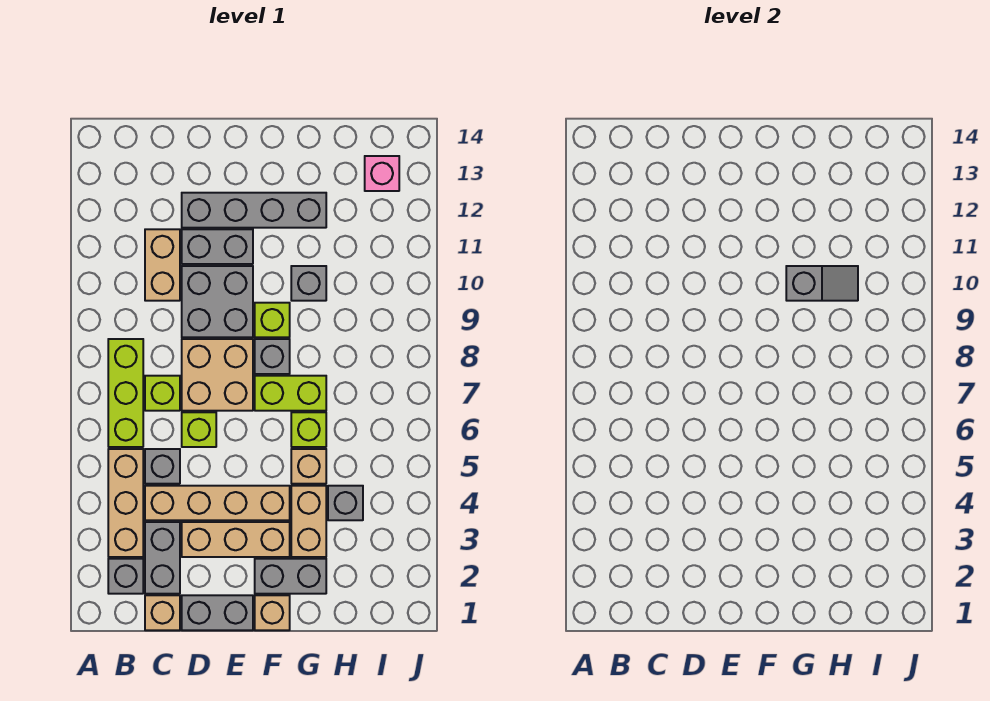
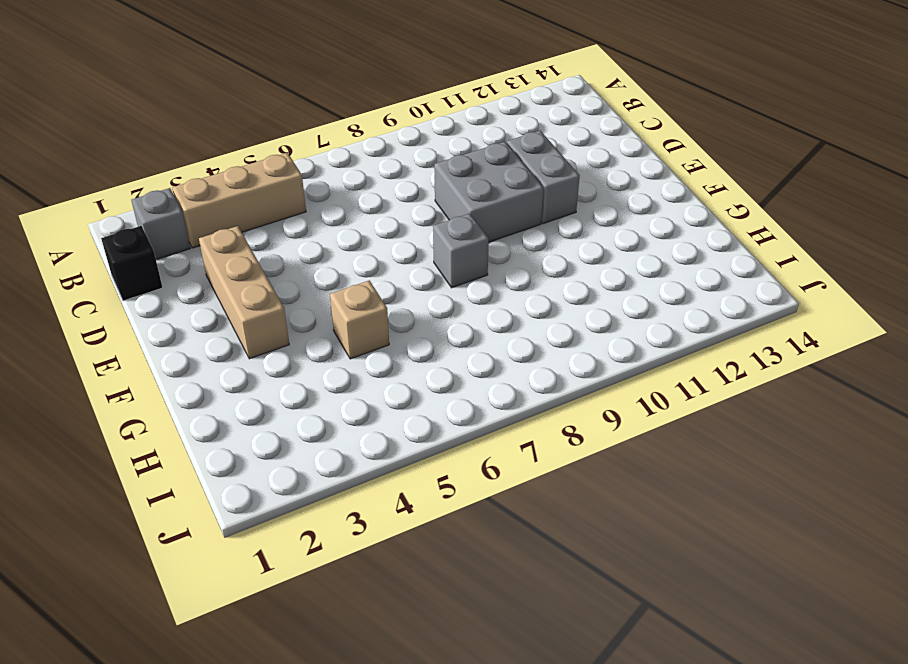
black 1x1 brick [101,226,163,301] -> tan 1x1 brick [145,595,180,630]
none -> lime 1x3 brick [108,339,143,447]
none -> grey 1x2 brick [145,522,180,594]
none -> tan 1x4 brick [145,486,290,520]

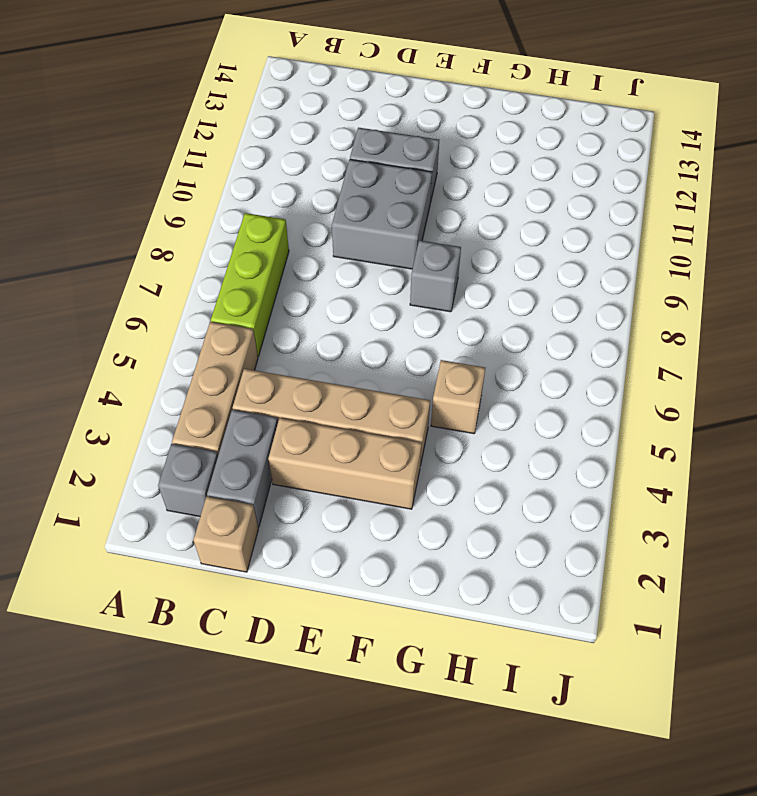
none -> grey 1x1 brick [145,449,180,484]
none -> lime 1x1 brick [145,376,180,411]
none -> tan 1x2 brick [145,229,180,301]

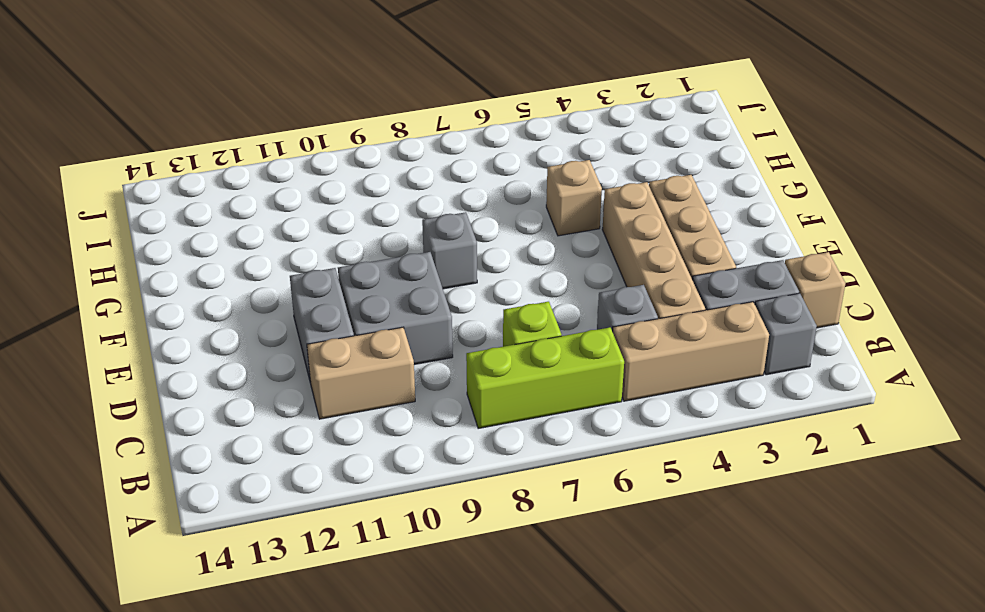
none -> grey 1x2 brick [182,595,253,630]
none -> lime 1x1 brick [182,412,216,447]
none -> tan 2x2 brick [182,339,253,411]

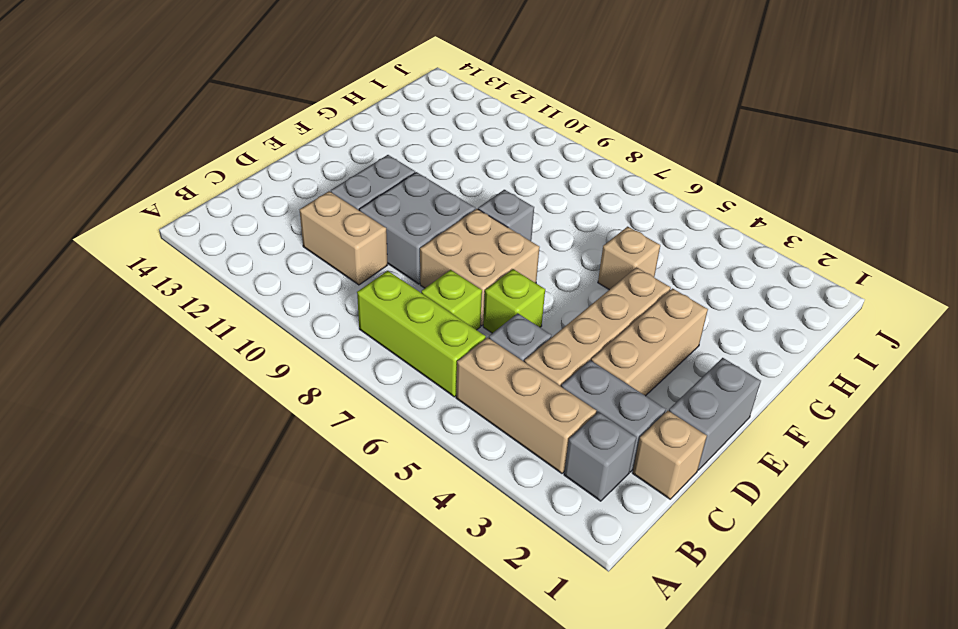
none -> grey 1x4 brick [182,193,326,228]
none -> tan 1x1 brick [255,595,290,630]
none -> grey 1x2 brick [255,559,326,594]

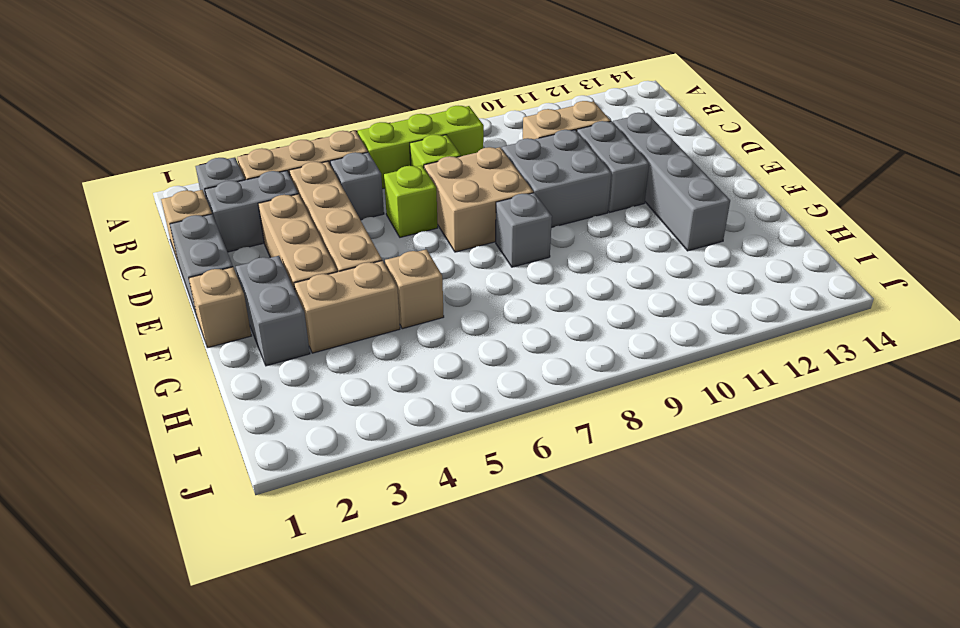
none -> lime 1x2 brick [255,376,326,411]
none -> lime 1x1 brick [255,303,290,337]
none -> lime 1x1 brick [291,412,326,447]

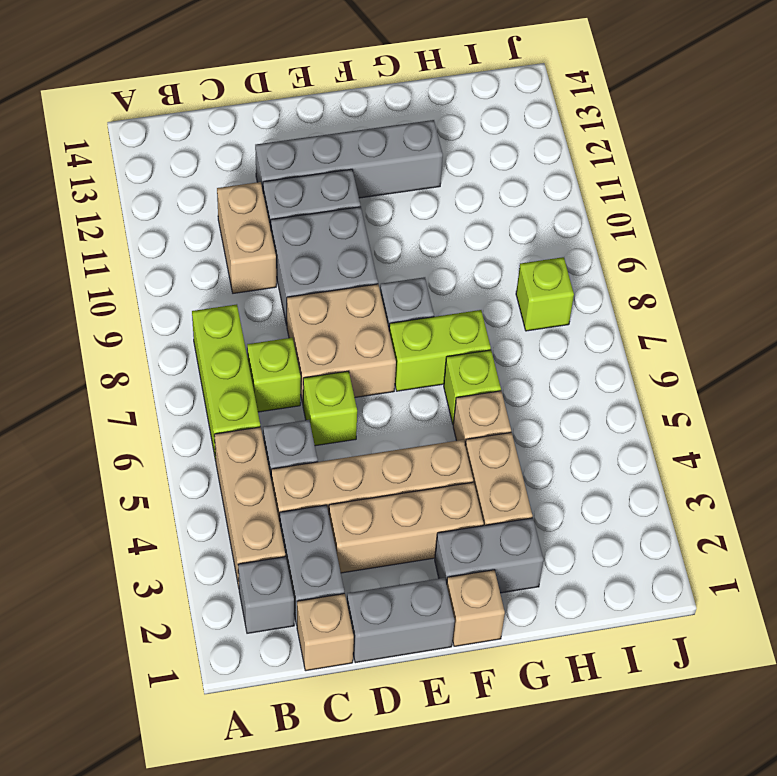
lime 1x1 brick [516,257,574,331] -> lime 1x1 brick moved to [255,303,290,337]
none -> grey 1x1 brick [291,266,326,301]
none -> grey 1x1 brick [328,486,363,520]
none -> pink 1x1 brick [365,156,399,191]

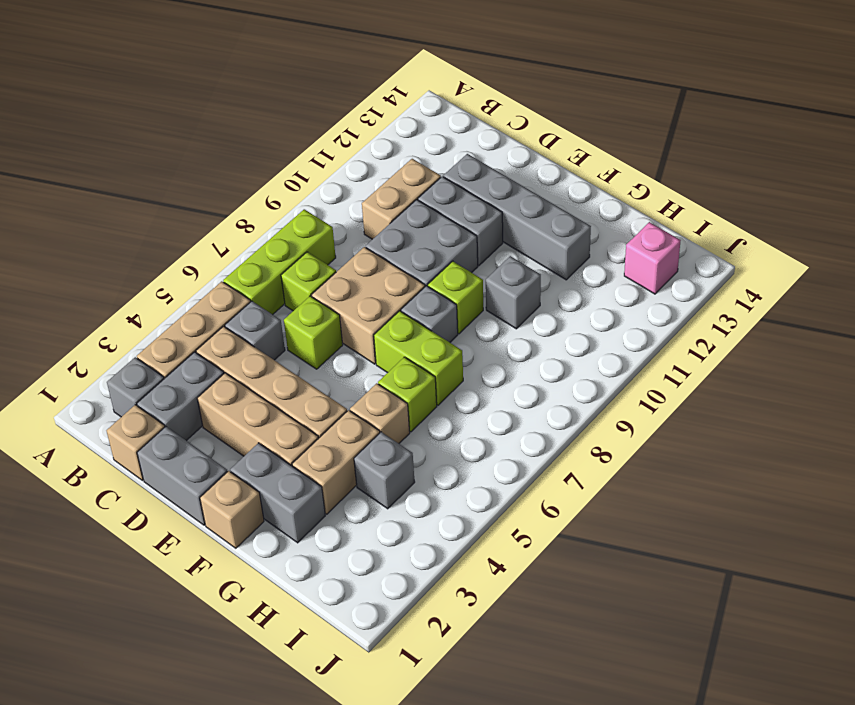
none -> grey 1x2 slope [786,266,858,301]

